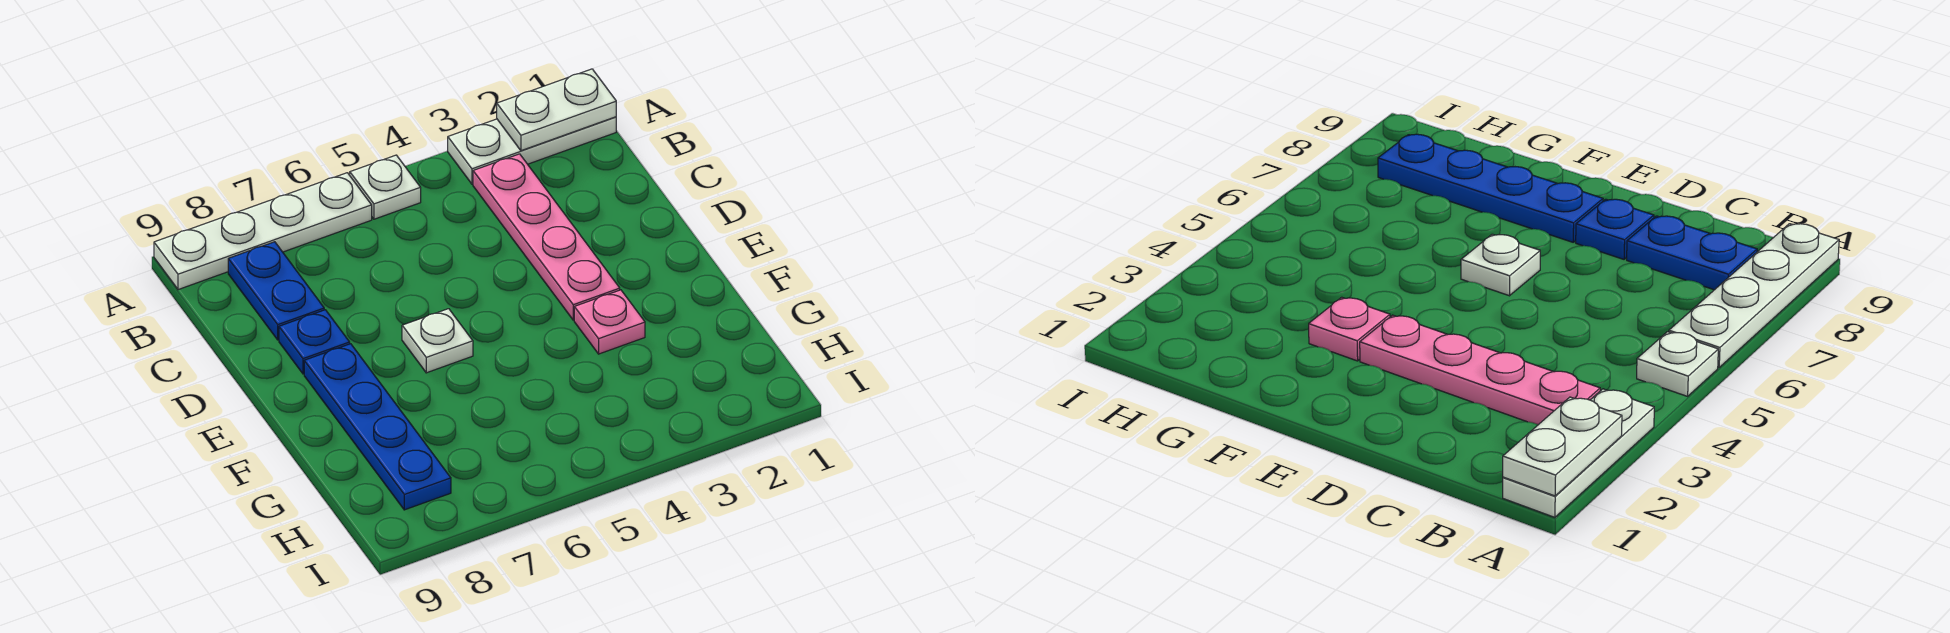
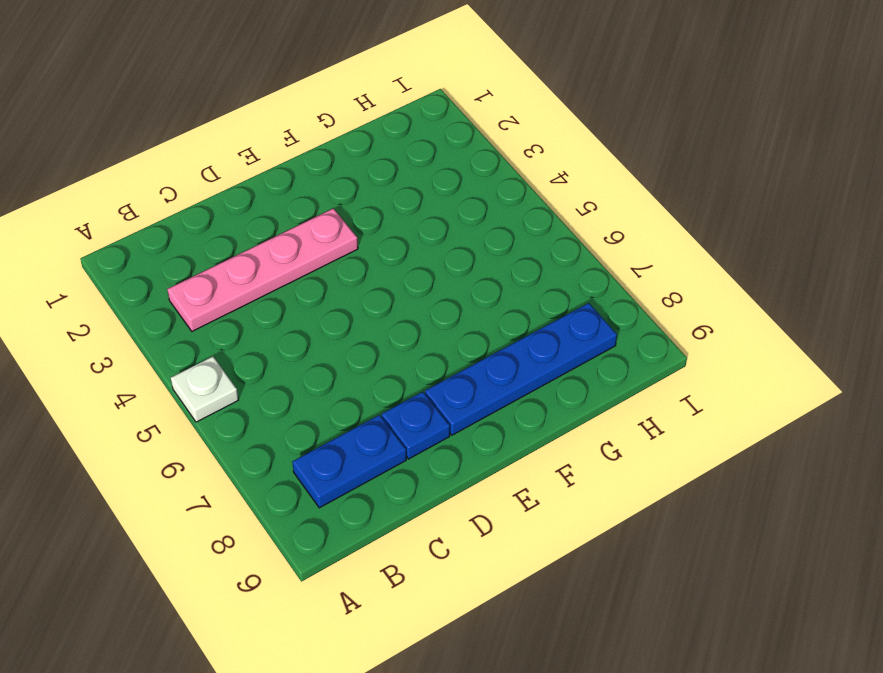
none -> white 1x3 plate [448,117,616,184]
none -> white 1x4 plate [154,173,372,290]

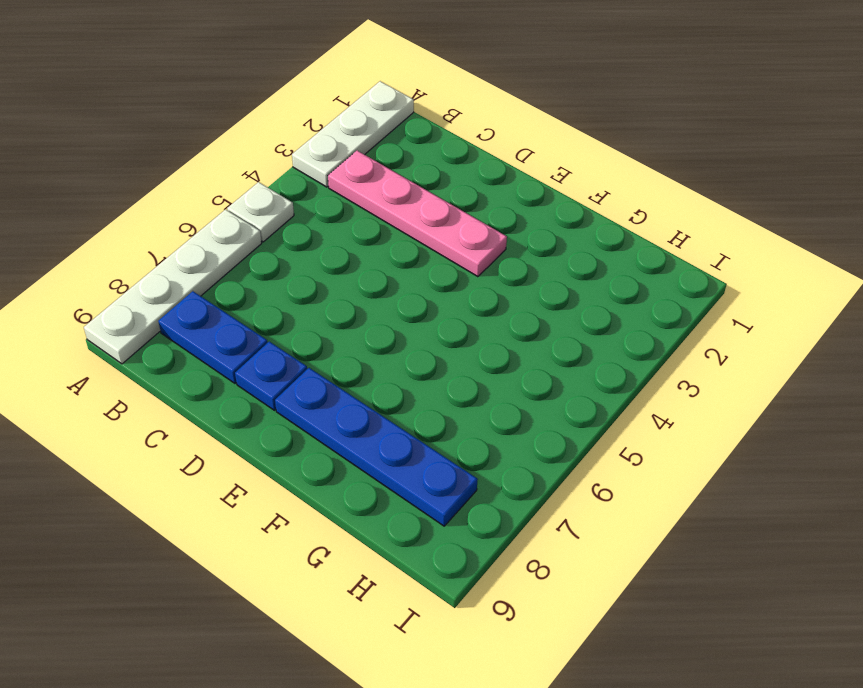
none -> white 1x1 plate [402,309,473,373]
none -> pink 1x1 plate [574,290,645,354]

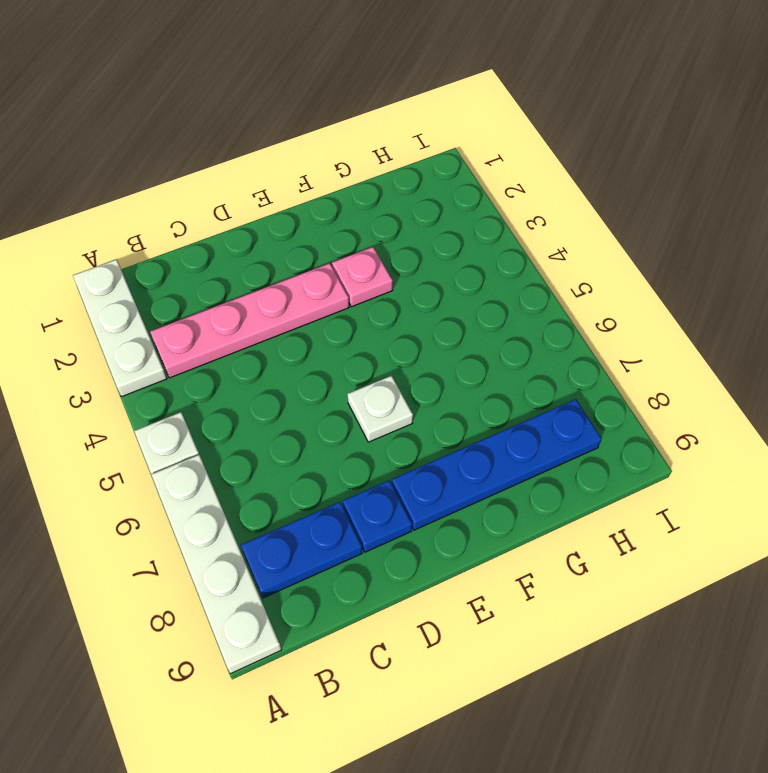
none -> white 1x2 plate [497,69,616,151]

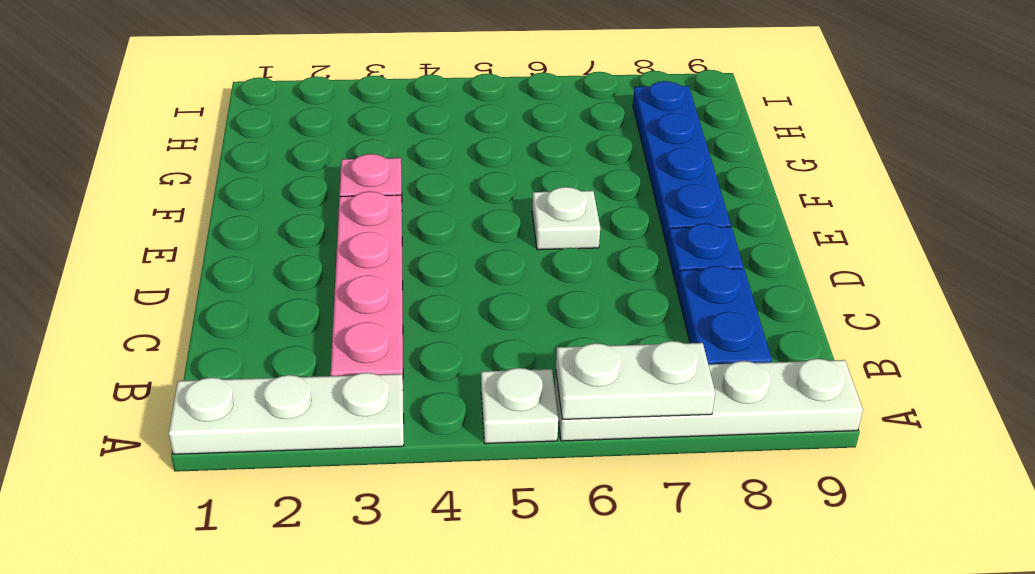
white 1x2 plate [556,341,715,419] -> white 1x2 plate moved to [497,69,616,151]

